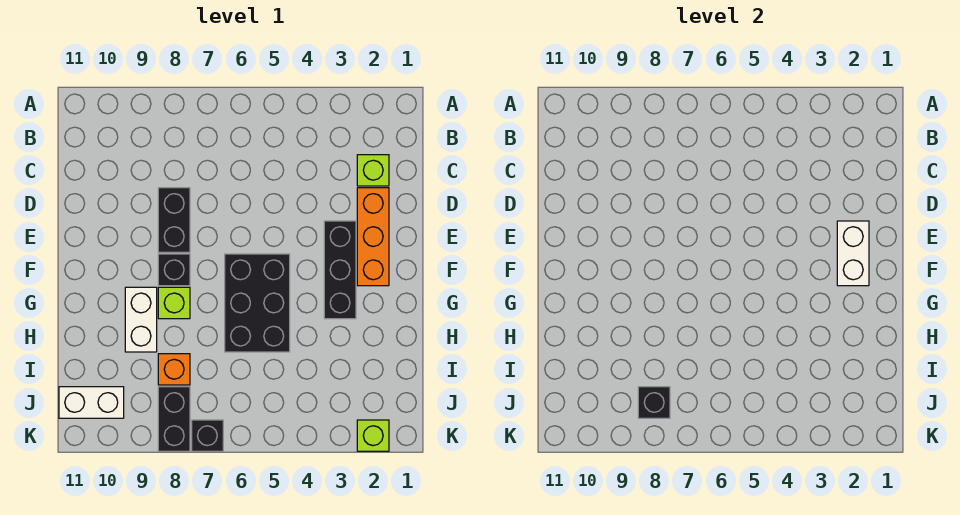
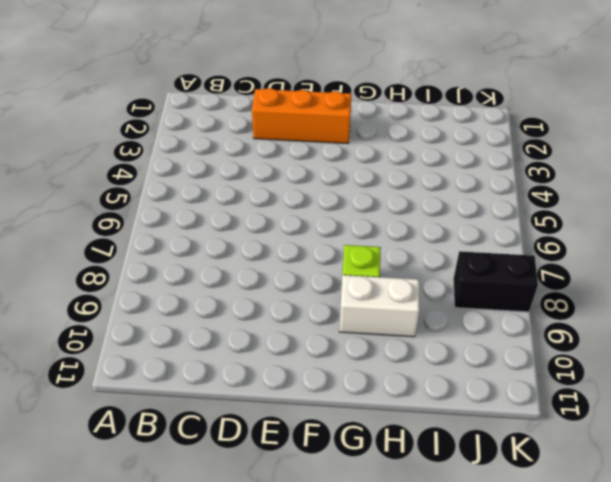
none -> lime 1x1 brick [357,155,389,186]
none -> black 1x2 brick [158,188,190,252]
none -> black 1x3 brick [324,221,356,319]

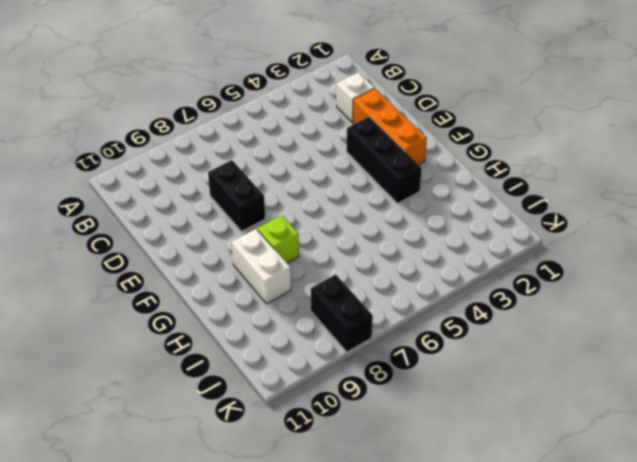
white 1x1 brick [337,73,375,122] -> lime 1x1 brick [357,155,389,186]
none -> black 2x3 brick [225,254,290,352]
none -> black 1x1 brick [158,254,190,286]
none -> orange 1x1 brick [158,354,190,385]

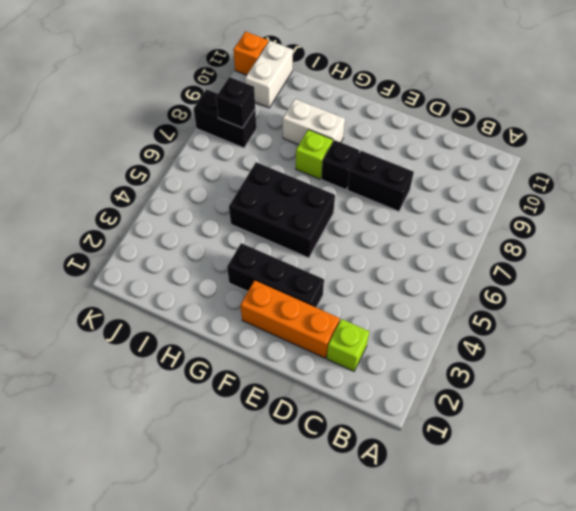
orange 1x1 brick [233,32,268,75] -> orange 1x1 brick moved to [158,354,190,385]
none -> lime 1x1 brick [357,420,389,451]
none -> black 1x1 brick [192,420,223,451]
none -> white 1x2 brick [837,221,869,286]

